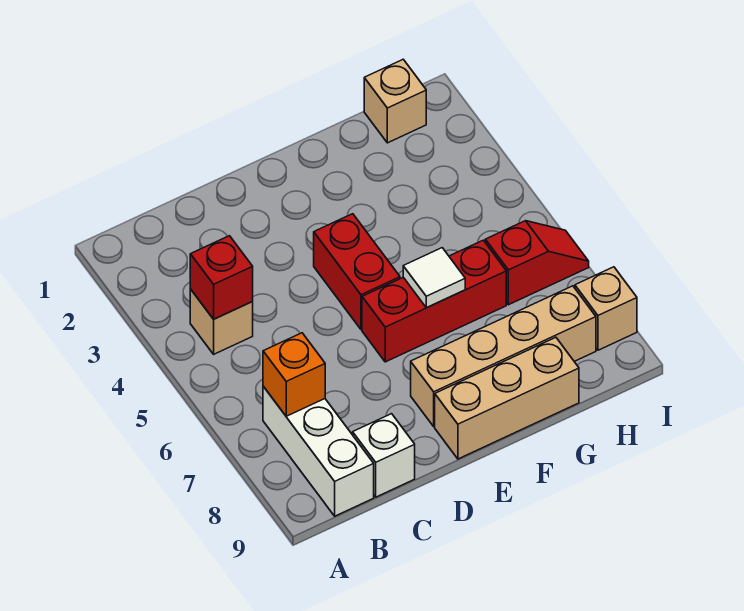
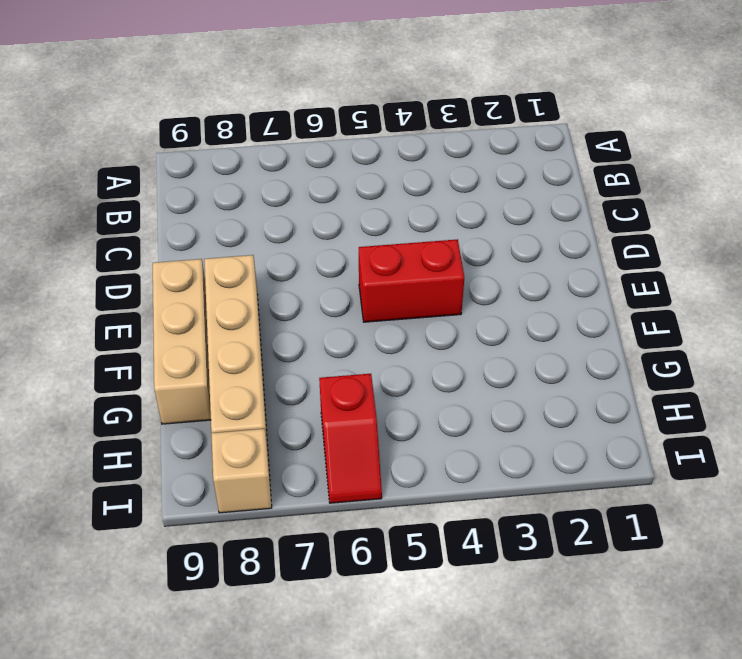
none -> tan 1x1 brick [190,289,253,354]
none -> white 1x3 brick [263,386,374,516]
none -> white 1x1 brick [353,414,415,497]

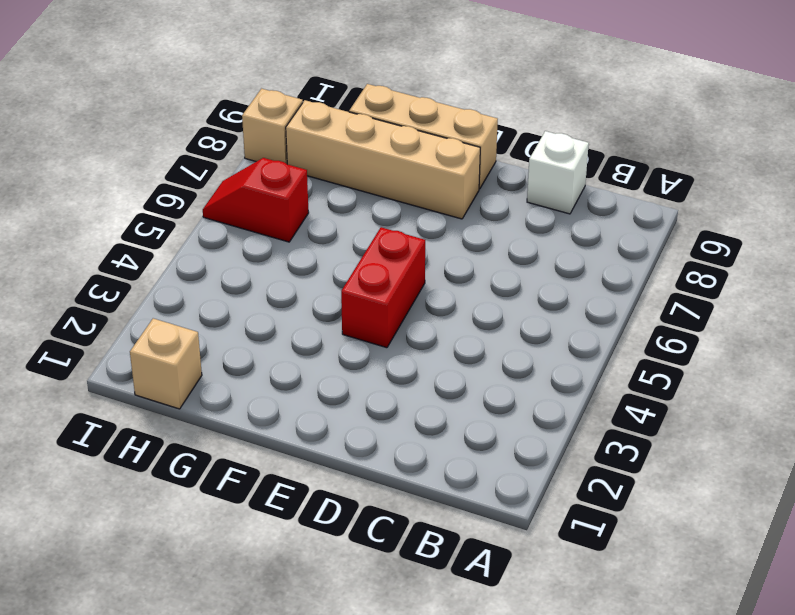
none -> tan 1x1 brick [190,289,253,354]
none -> white 1x3 brick [263,386,374,516]
none -> red 1x3 brick [362,240,506,362]

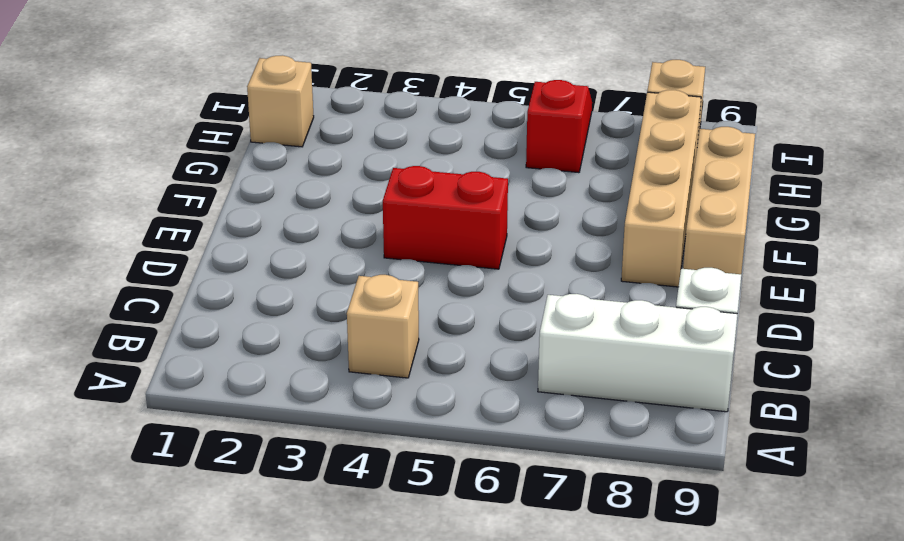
none -> red 1x3 brick [362,240,506,362]
none -> red 1x1 brick [190,236,253,319]
none -> orange 1x1 brick [263,333,325,416]

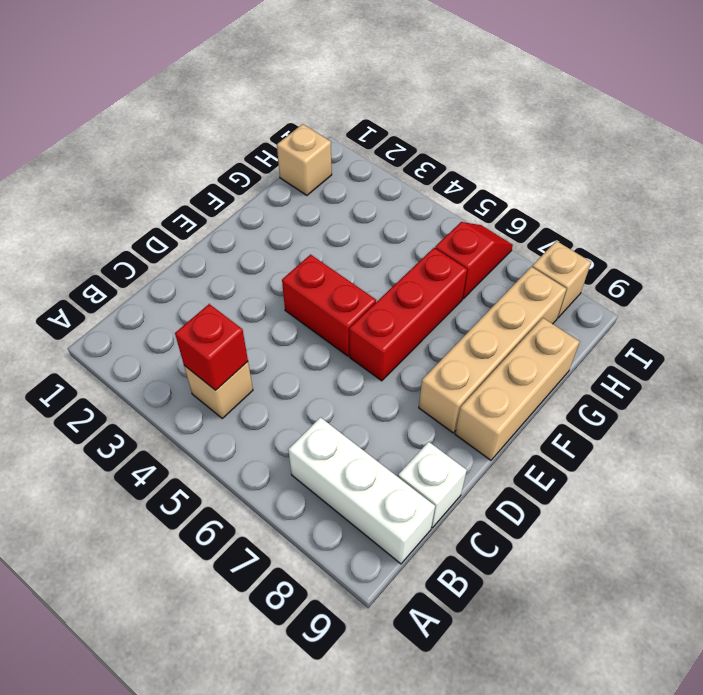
none -> orange 1x1 brick [263,333,325,416]
none -> white 1x1 tile [403,248,465,308]

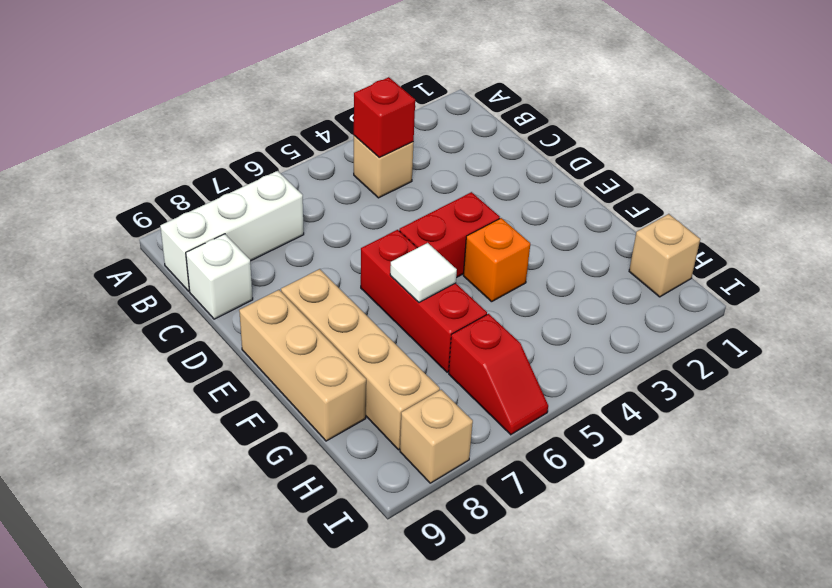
orange 1x1 brick [463,218,530,302] -> orange 1x1 brick moved to [263,333,325,416]

